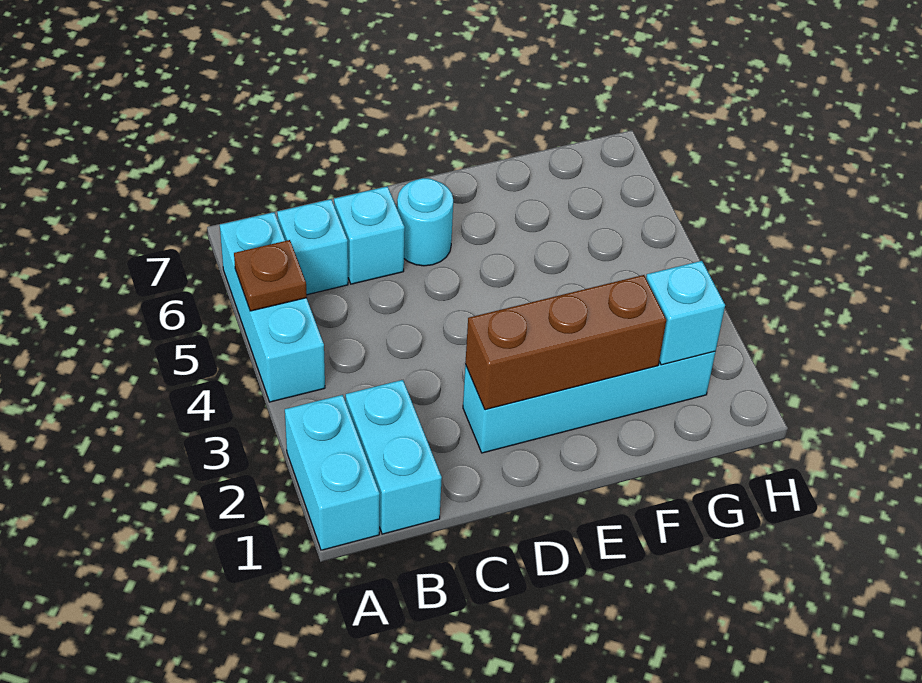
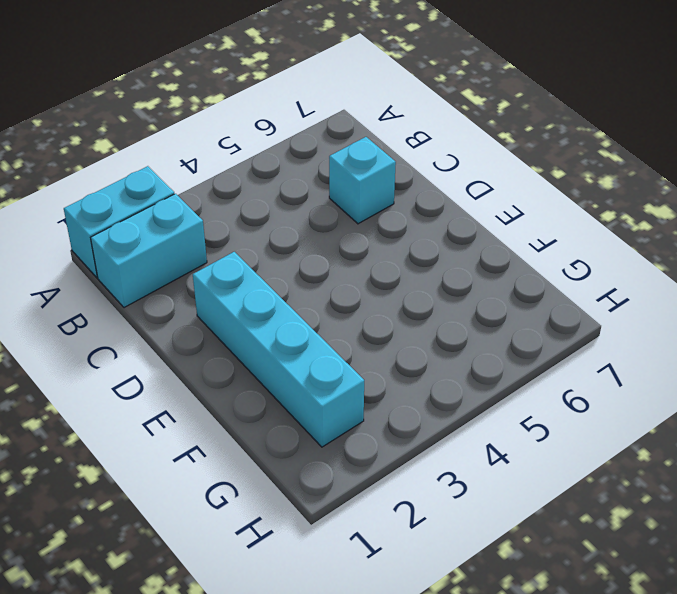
none -> cyan 1x3 brick [220,212,325,402]
none -> cyan 1x1 brick [277,199,348,295]

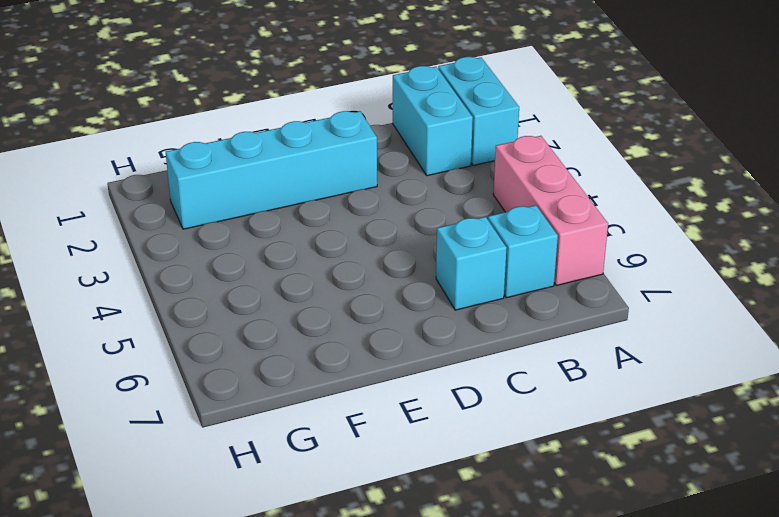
pink 1x3 brick [493,136,608,285] -> cyan 1x3 brick [220,212,325,402]
none -> cyan 1x1 round brick [397,178,453,266]
none -> brown 1x1 plate [234,240,307,311]

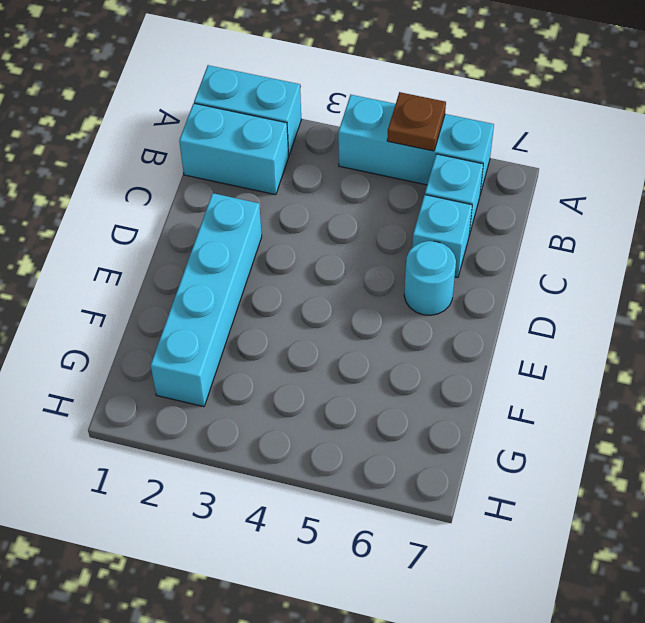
none -> brown 1x3 brick [465,275,666,410]
none -> cyan 1x1 brick [646,261,725,365]

